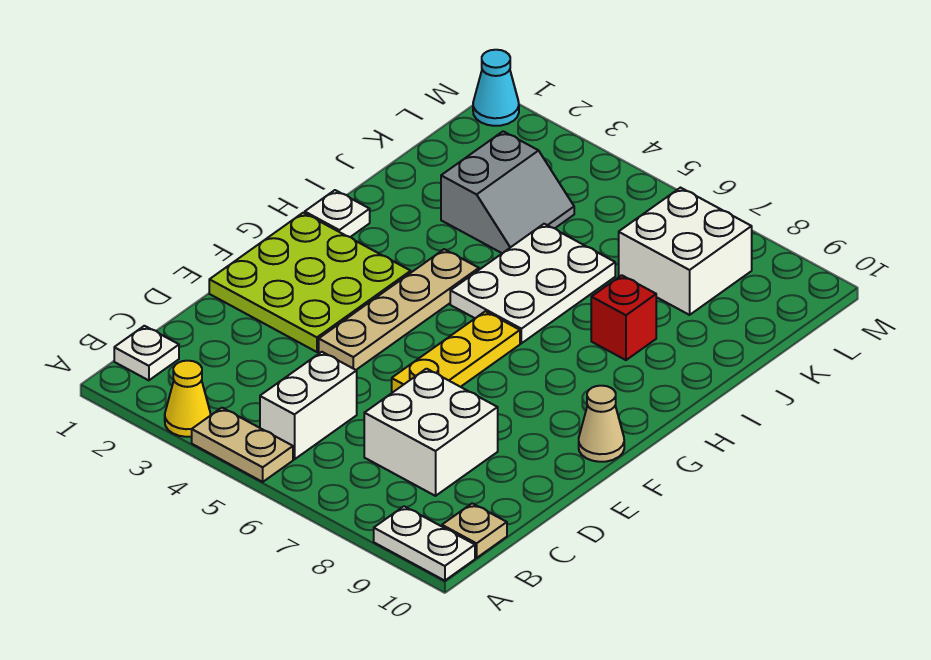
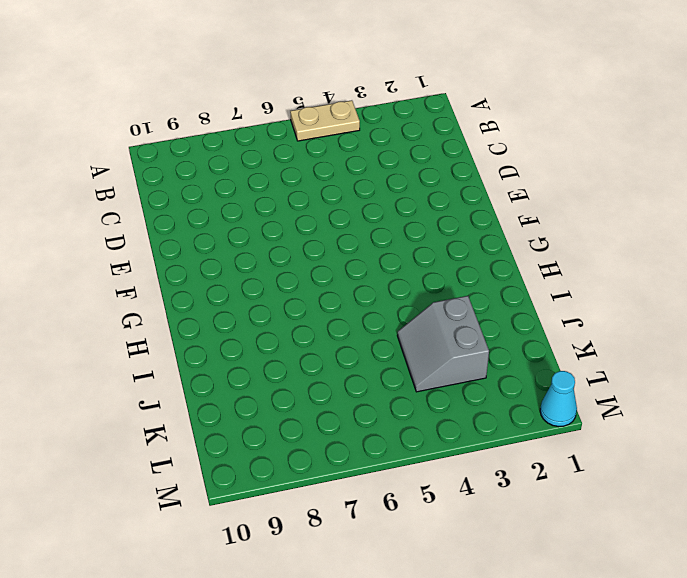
none -> yellow 1x1 cone [165,361,211,437]
none -> white 1x2 plate [374,506,475,581]
none -> white 1x1 plate [114,326,179,380]

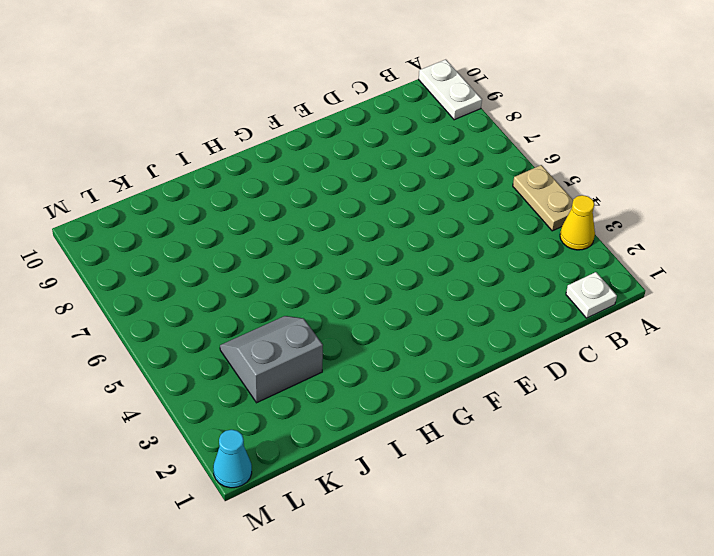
none -> white 1x2 brick [260,352,357,459]
none -> tan 1x1 plate [442,503,507,558]
none -> white 2x2 brick [364,369,498,496]

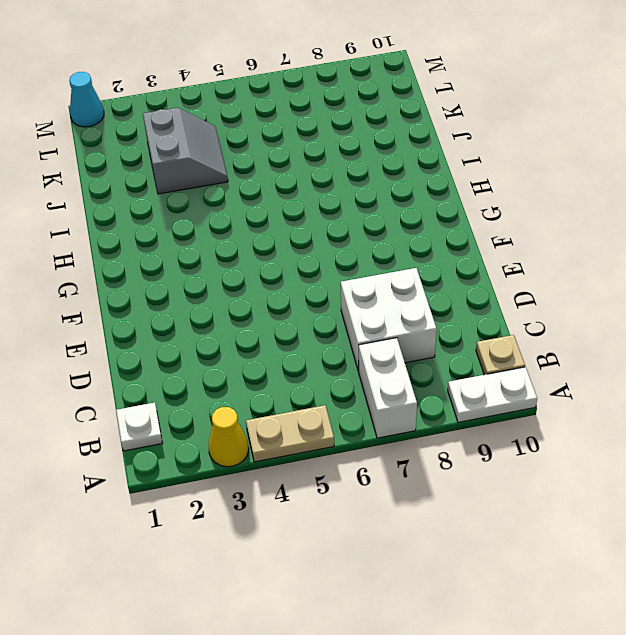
white 1x2 brick [359,338,417,438] -> white 1x2 brick moved to [260,352,357,459]
none -> lime 3x3 plate [209,213,411,352]
none -> tan 1x4 plate [319,249,479,370]
none -> yellow 1x3 plate [392,311,520,393]

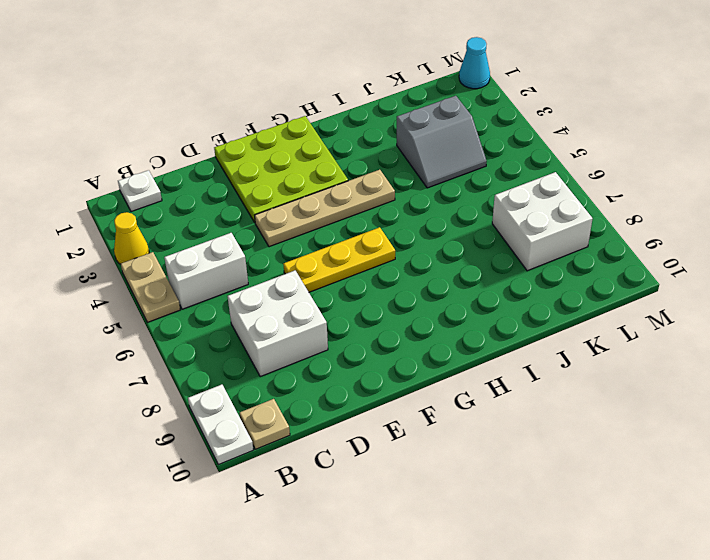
none -> tan 1x1 cone [579,386,624,462]
none -> white 1x1 plate [305,190,370,237]
none -> white 2x3 plate [450,224,615,343]

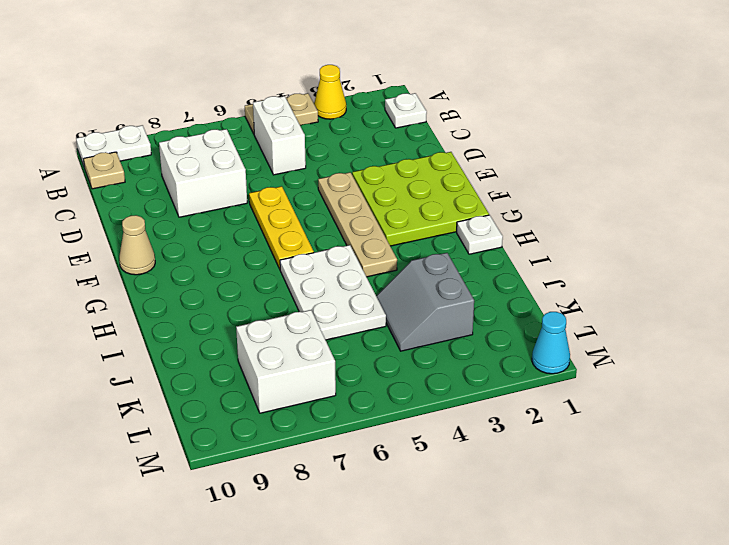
none -> red 1x1 brick [591,275,656,360]

